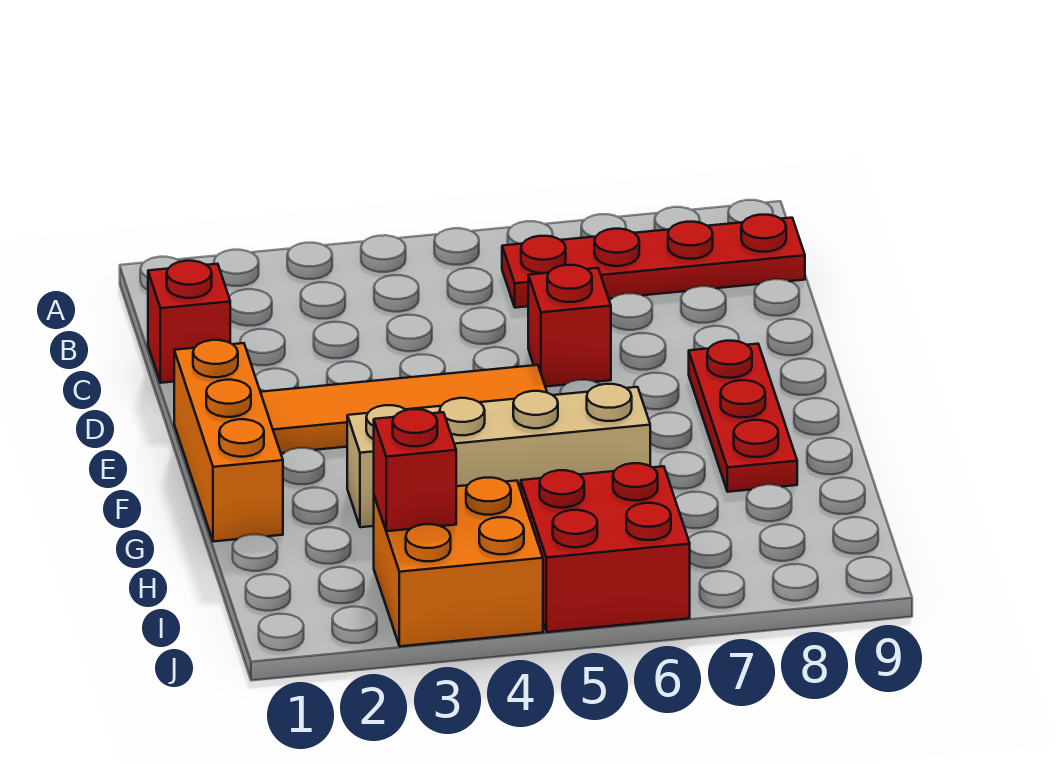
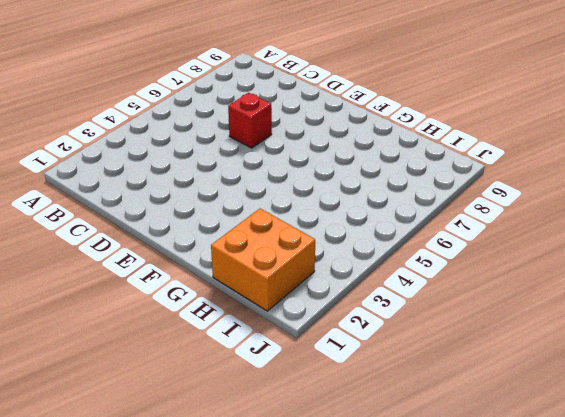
orange 2x2 brick [211,209,315,311] -> orange 2x2 brick moved to [374,478,543,646]
none -> red 1x4 plate [502,215,805,308]
none -> red 1x1 brick [148,261,230,383]

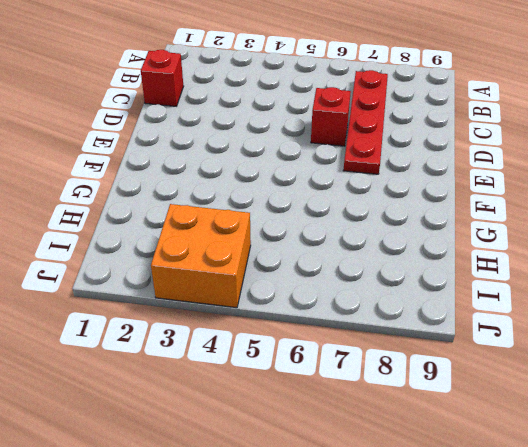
red 1x4 plate [343,70,388,174] -> red 1x4 plate turned to [502,215,805,308]
none -> orange 1x3 brick [174,340,283,542]
none -> orange 1x4 tile [261,365,547,453]

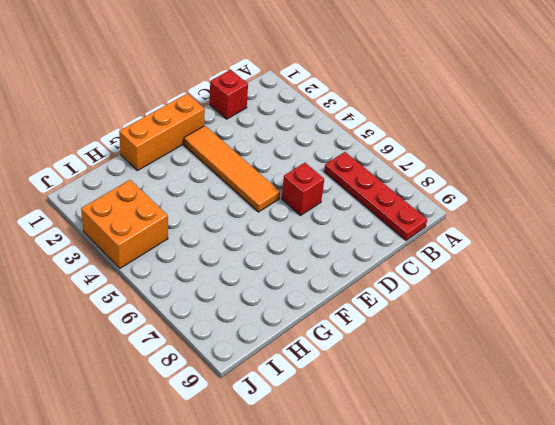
none -> red 1x3 plate [689,341,797,492]
none -> tan 1x4 brick [347,384,650,527]

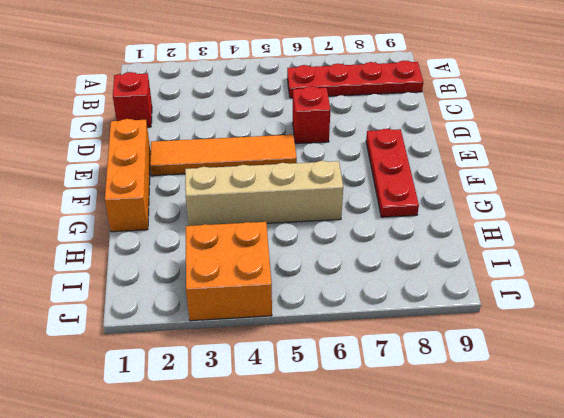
none -> red 2x2 brick [521,463,690,632]
none -> red 1x1 brick [374,409,456,531]

